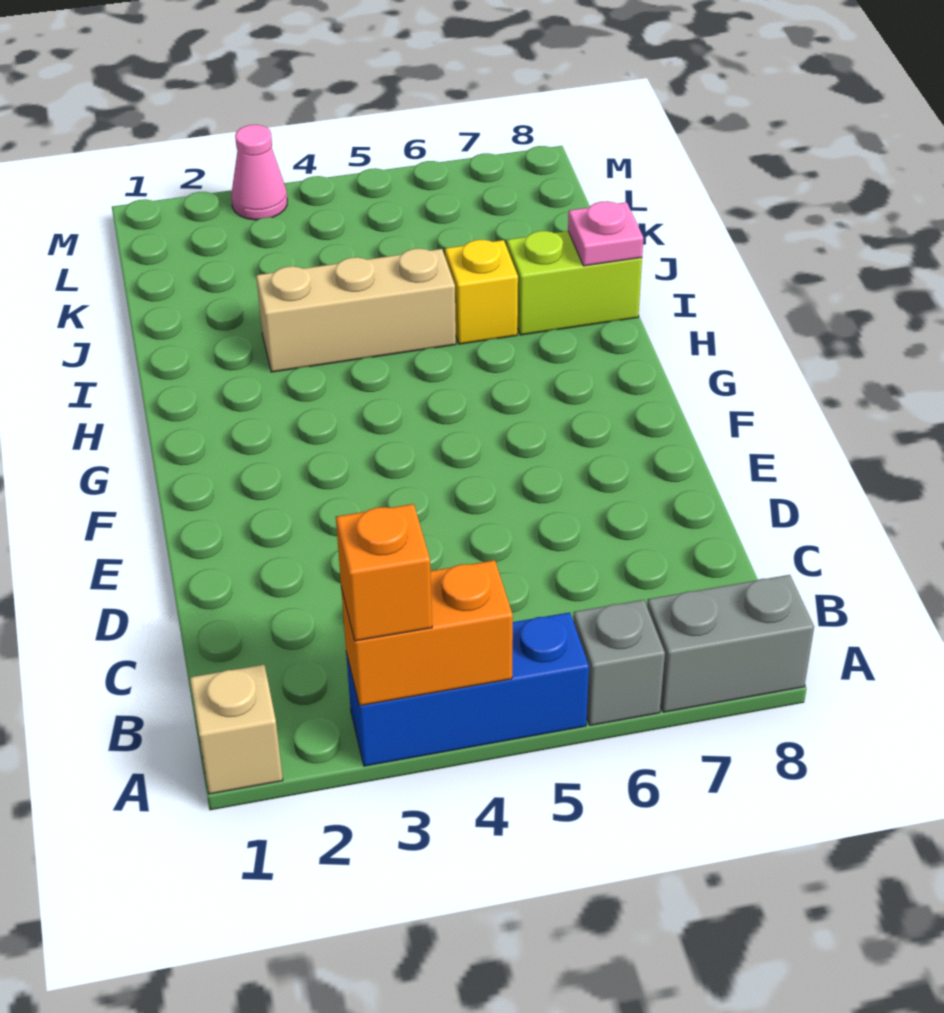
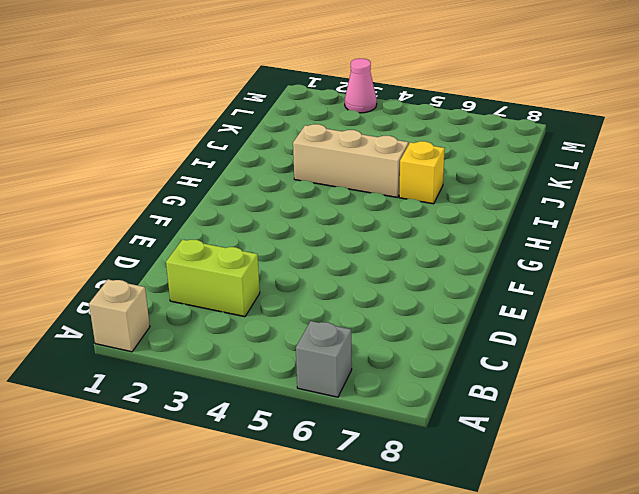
lime 1x2 brick [166,239,260,317] -> lime 1x2 brick moved to [507,231,642,335]
none -> blue 1x3 brick [346,612,589,766]
none -> grey 1x2 brick [647,575,814,712]

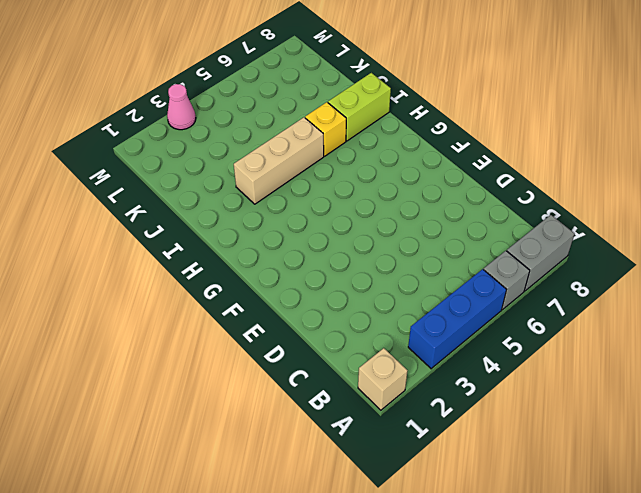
none -> orange 1x2 brick [341,560,513,706]
none -> pink 1x1 plate [568,201,643,266]

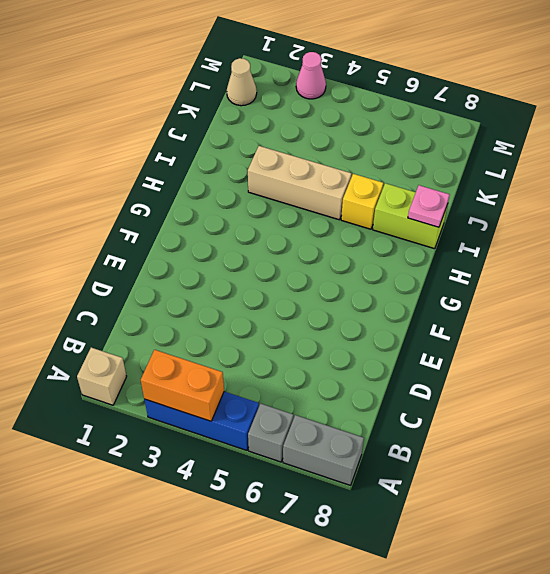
tan 1x1 cone [227,58,257,106] -> none
none -> orange 1x1 brick [336,504,432,641]

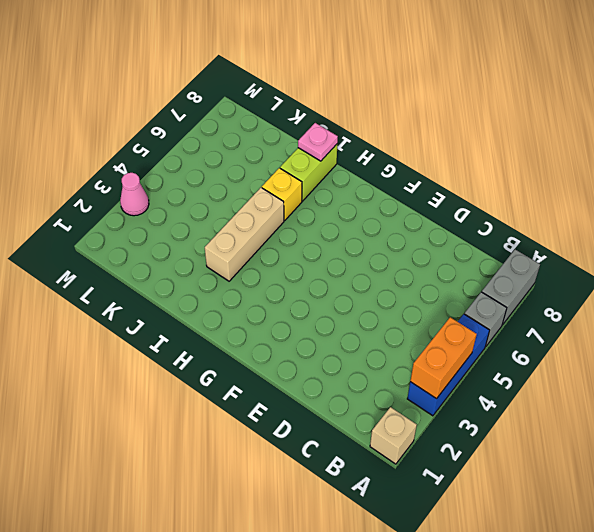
none -> orange 1x1 brick [336,504,432,641]

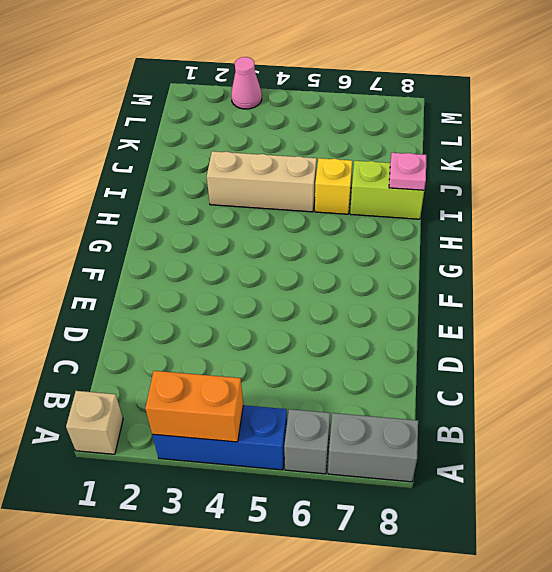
none -> orange 1x1 brick [336,504,432,641]

